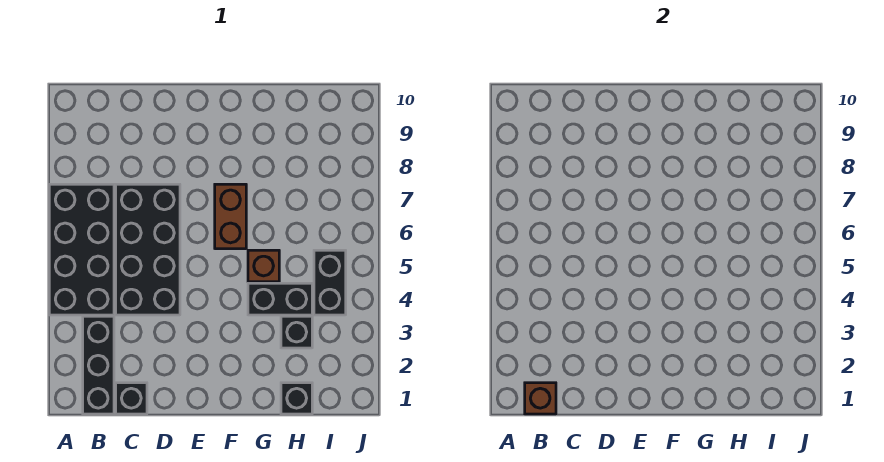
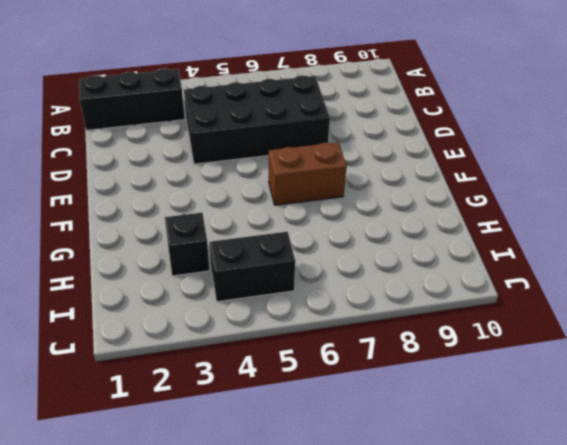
none -> black 2x4 brick [49,184,114,315]
none -> black 1x1 brick [116,383,147,414]

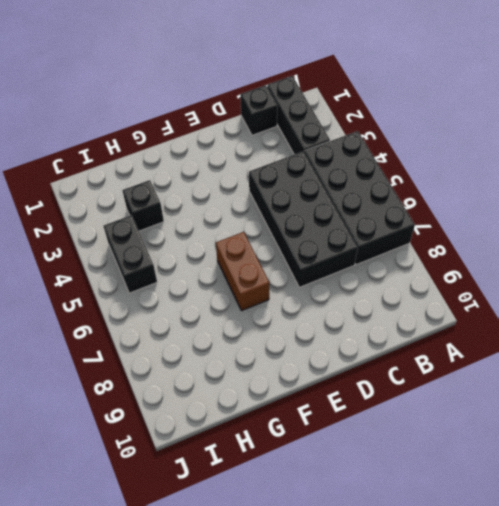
none -> black 1x2 brick [248,283,312,315]
none -> brown 1x1 brick [248,250,279,282]

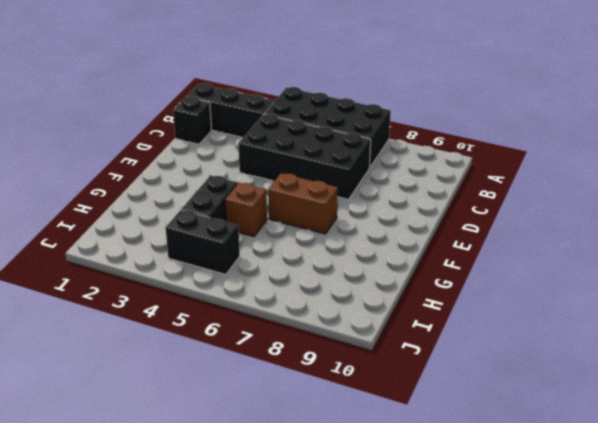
none -> black 1x1 brick [281,383,312,414]
none -> black 1x1 brick [281,316,312,348]

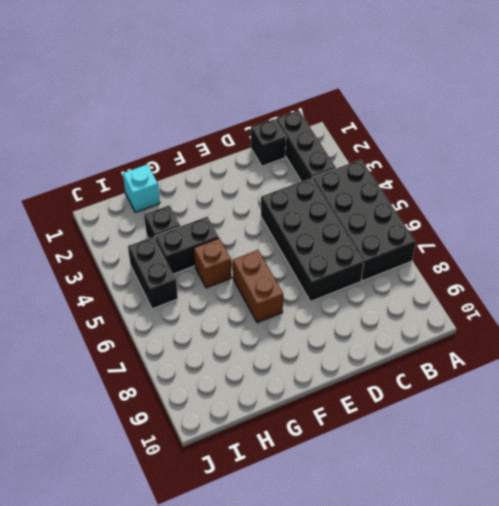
cyan 1x1 brick [123,164,160,212] -> black 1x1 brick [281,383,312,414]
none -> brown 1x1 brick [525,383,556,414]

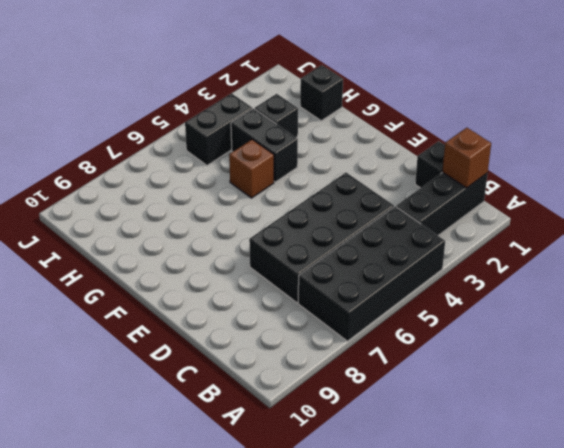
none -> brown 1x2 brick [215,184,246,249]

